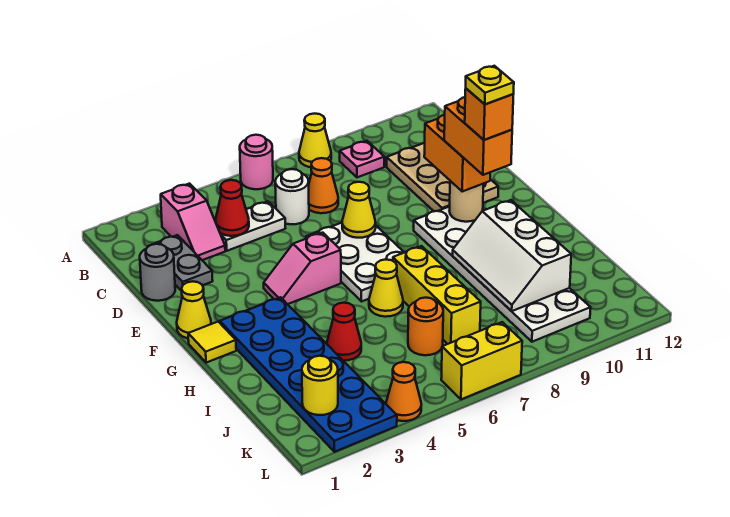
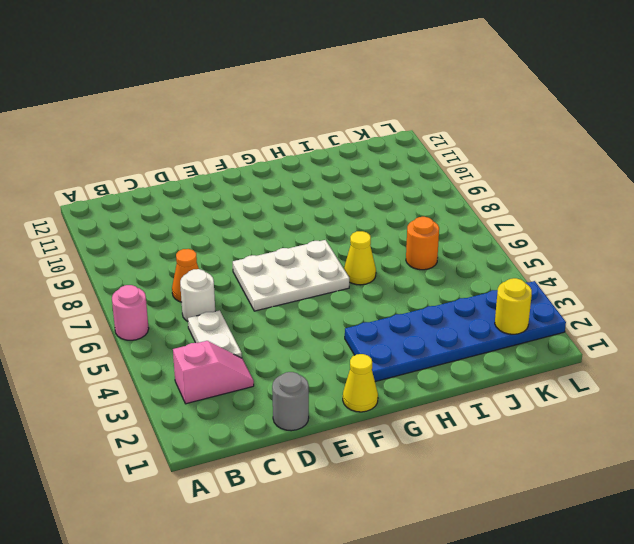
none -> yellow 1x1 cone [299,114,331,167]
none -> pink 1x1 plate [340,141,384,177]
none -> grey 1x2 plate [149,235,213,291]
none -> tan 2x3 plate [387,143,498,211]

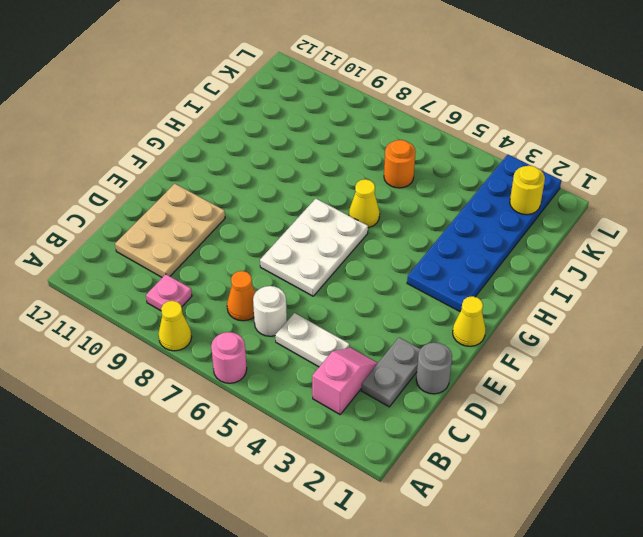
none -> pink 1x2 slope [264,233,341,304]
none -> white 2x6 plate [414,206,591,342]
none -> yellow 1x1 tile [188,322,236,363]
none -> yellow 1x3 brick [393,246,481,344]

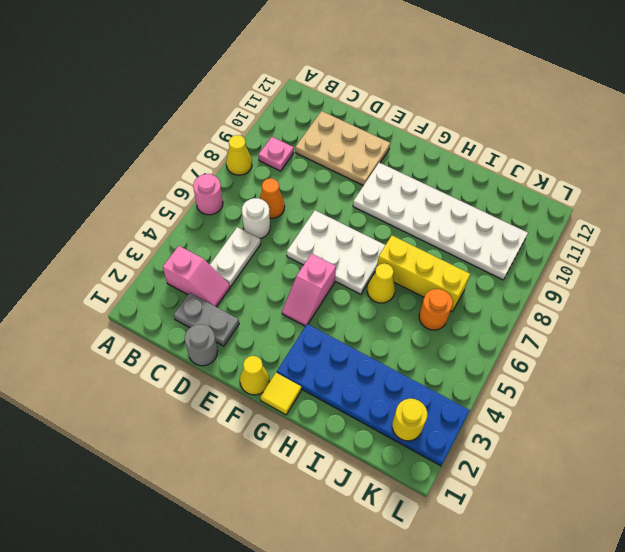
none -> red 1x1 cone [327,303,361,361]
none -> orange 1x1 cone [386,362,421,421]
none -> yellow 1x2 brick [441,322,522,399]
none -> red 1x1 cone [215,180,249,236]

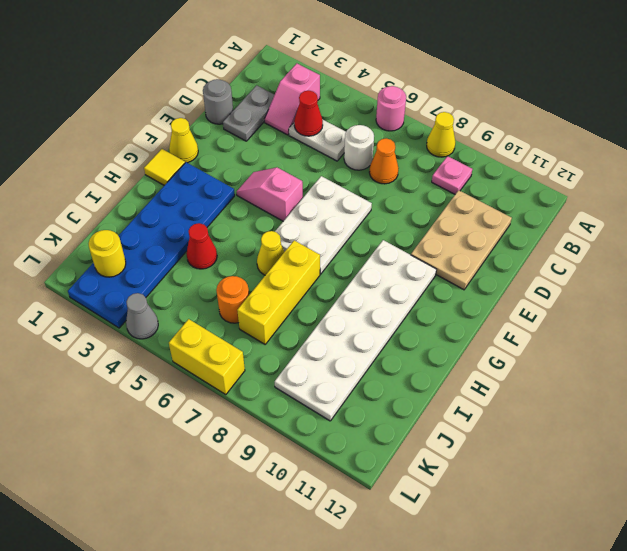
grey 1x1 cone [126,293,158,339] -> orange 1x1 cone [386,362,421,421]
none -> yellow 1x1 cone [342,182,376,238]
none -> tan 1x1 round brick [450,181,483,222]
none -> white 2x3 slope [453,200,571,311]
none -> orange 1x2 brick [424,115,490,191]

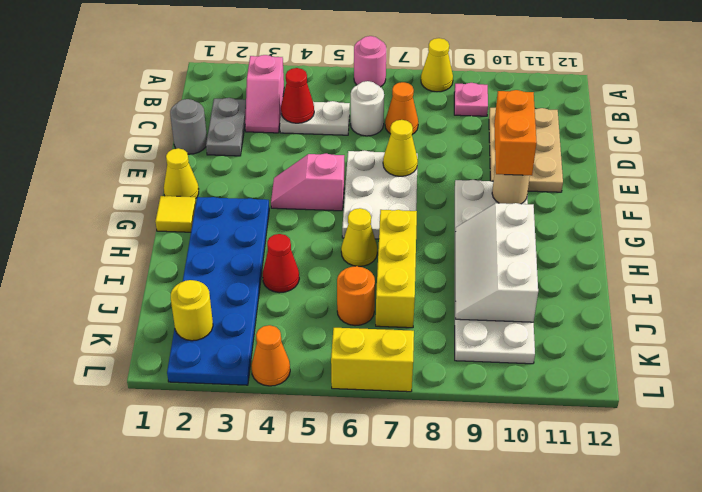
none -> orange 1x2 brick [444,97,512,175]
none -> orange 1x1 brick [465,89,513,140]
none -> yellow 1x1 plate [466,66,514,104]

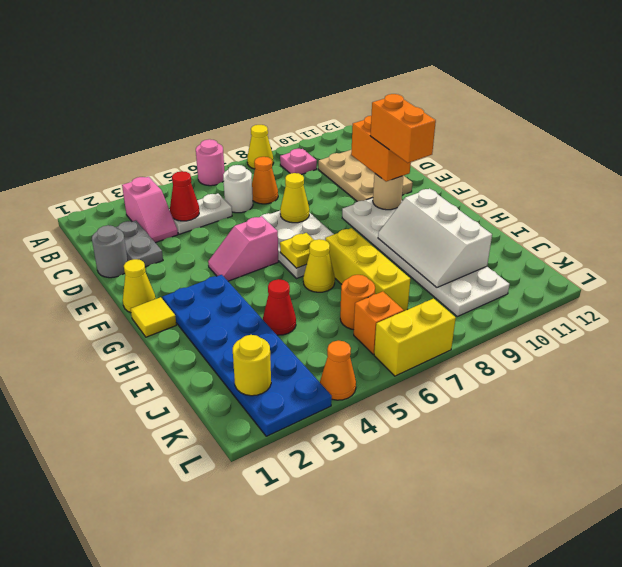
yellow 1x1 plate [280,233,314,268] -> yellow 1x1 plate moved to [466,66,514,104]
orange 1x1 brick [354,292,404,355] -> orange 1x1 brick moved to [465,89,513,140]

